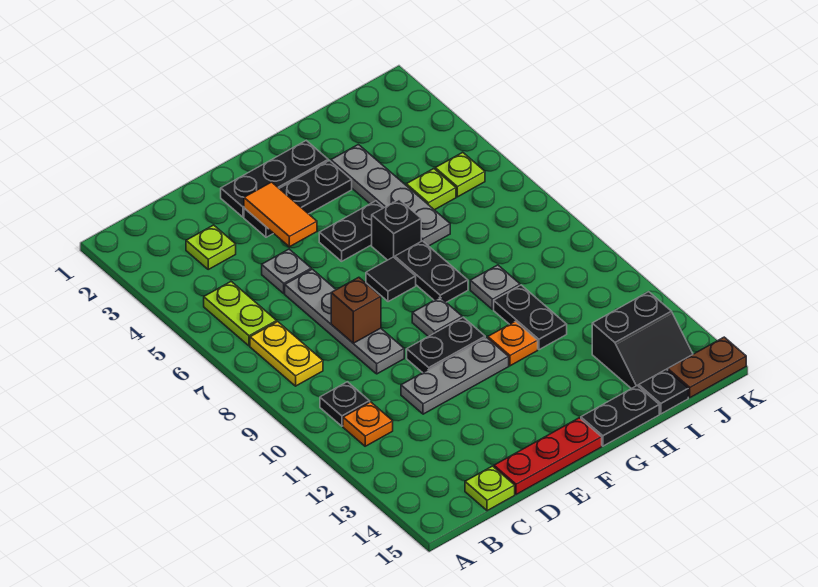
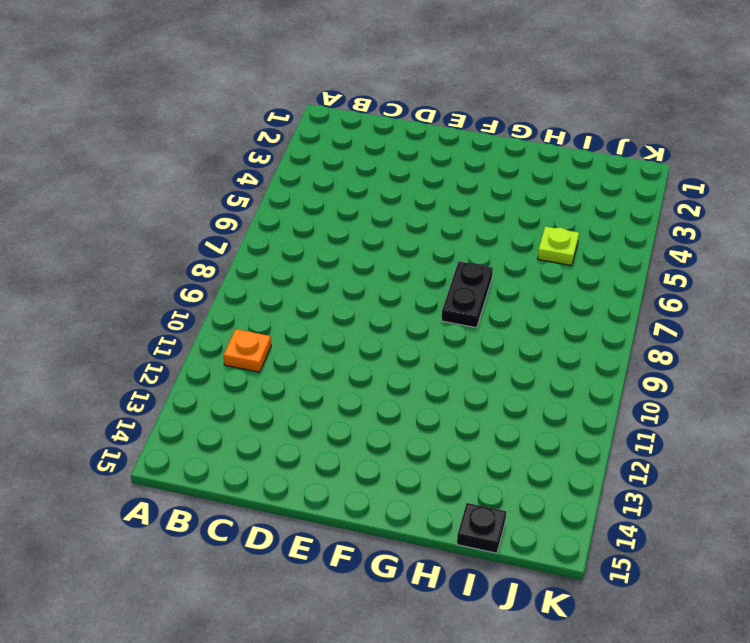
none -> lime 1x2 plate [204,282,277,346]
none -> yellow 1x2 plate [250,322,323,386]
none -> black 1x1 plate [320,382,370,426]
none -> lime 1x1 plate [186,225,236,269]

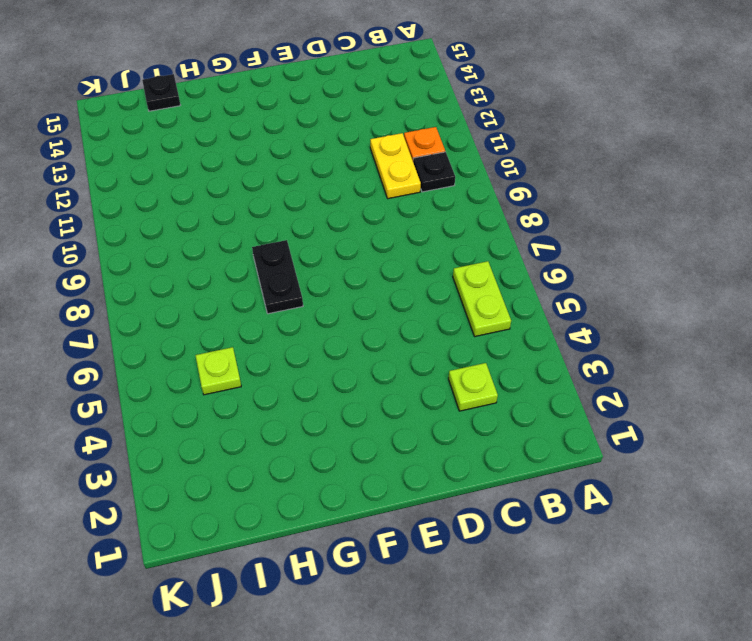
yellow 1x2 plate [370,133,421,199] -> yellow 1x2 plate moved to [250,322,323,386]
none -> lime 1x1 plate [465,466,515,511]
none -> grey 1x1 plate [262,249,311,293]
none -> grey 1x4 plate [285,269,404,374]
none -> grey 1x3 plate [401,337,509,414]

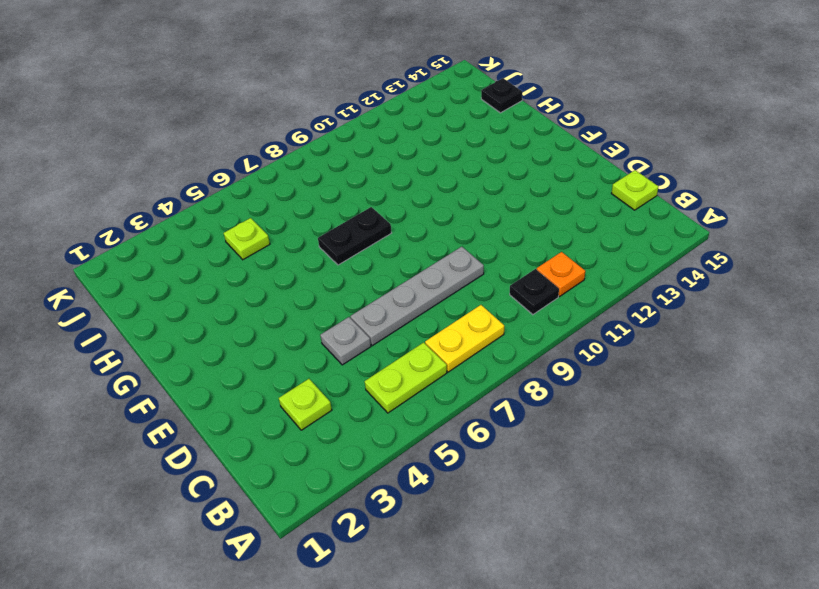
none -> grey 1x3 plate [401,337,509,414]
none -> red 1x3 plate [494,418,602,495]
none -> black 1x3 plate [221,141,328,217]
none -> black 1x3 plate [244,161,352,237]

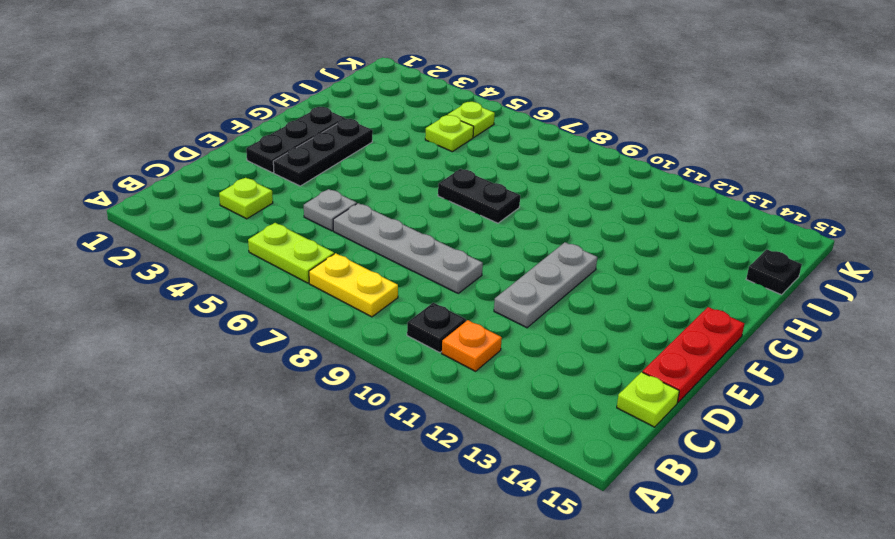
none -> black 1x2 plate [407,317,485,373]
none -> black 1x2 plate [319,201,384,261]
none -> black 1x1 tile [366,257,416,302]
none -> grey 1x1 plate [412,297,462,337]

